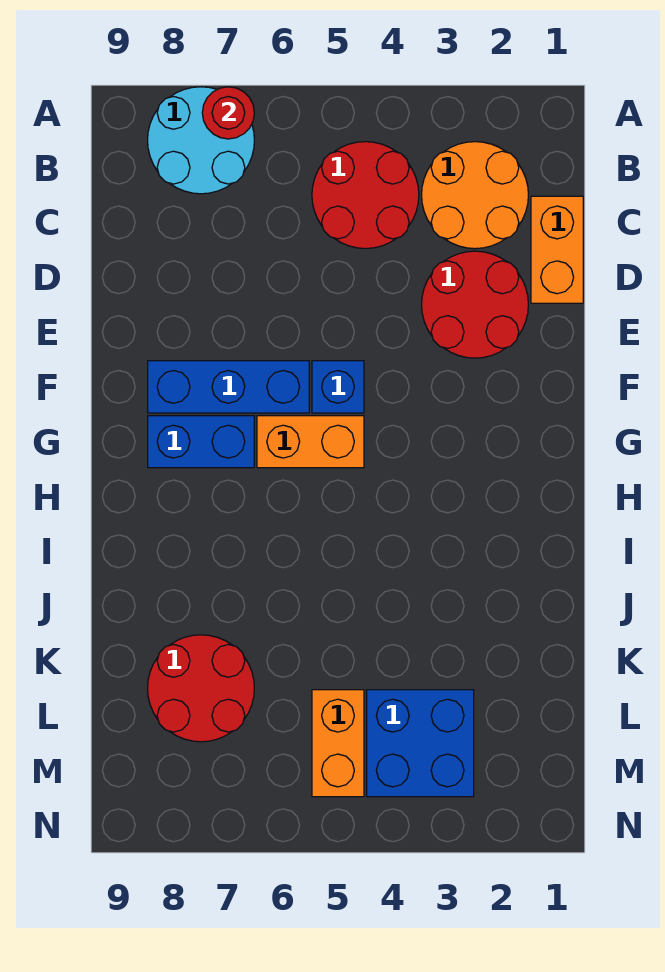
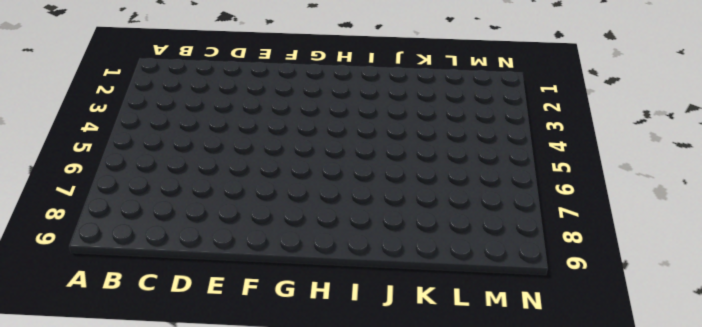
none -> cyan 2x2 round brick [148,87,254,194]
none -> orange 2x2 round brick [422,142,528,249]
none -> red 2x2 round brick [312,142,419,249]

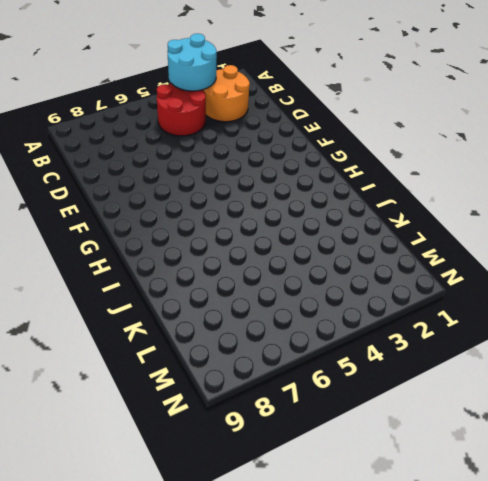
cyan 2x2 round brick [167,34,217,91] -> cyan 2x2 round brick moved to [148,87,254,194]
none -> orange 1x2 brick [531,196,583,303]
none -> red 2x2 round brick [422,251,528,358]
none -> blue 1x1 brick [312,361,364,413]

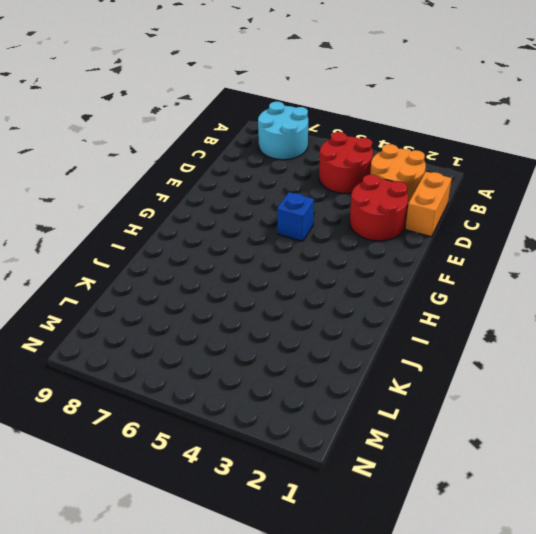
none -> blue 1x3 brick [148,361,309,413]
none -> orange 1x2 brick [257,416,364,468]
none -> blue 1x2 brick [148,416,254,468]

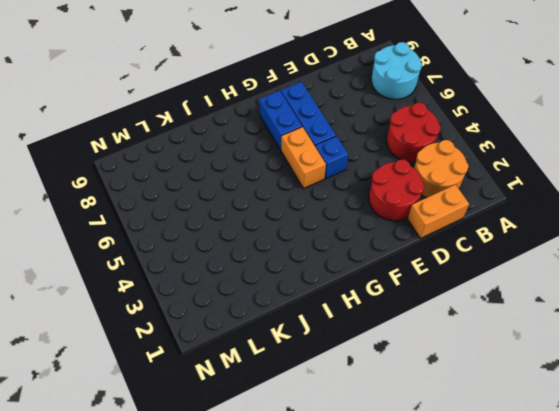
none -> red 2x2 round brick [148,635,254,742]
none -> blue 2x2 brick [367,690,474,797]
none -> orange 1x2 brick [312,690,364,797]

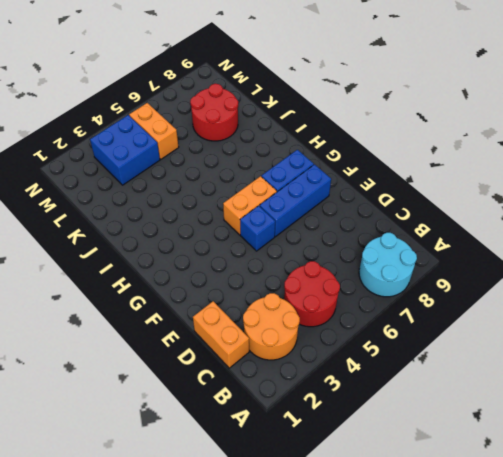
none -> red 2x2 round brick [422,251,528,358]
none -> red 1x1 round brick [202,87,254,139]

